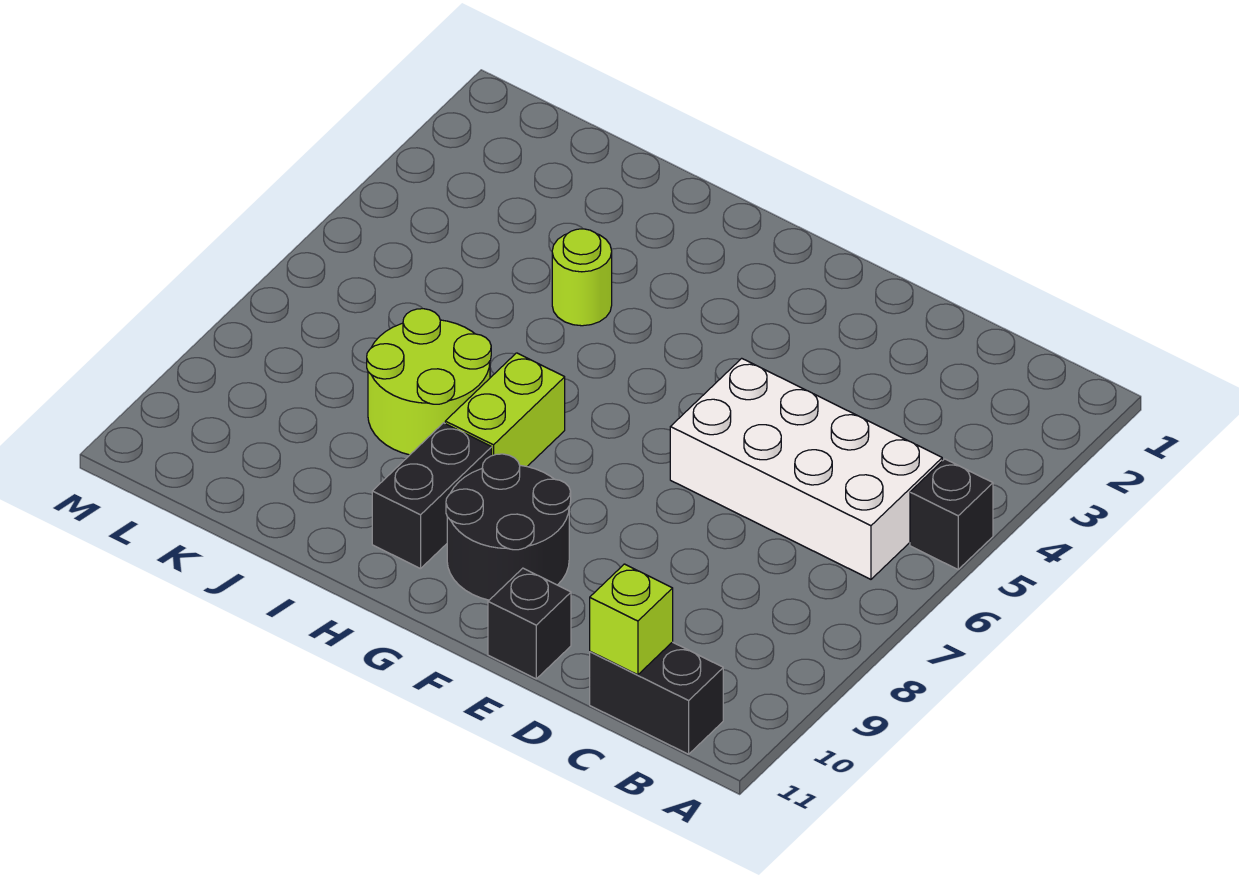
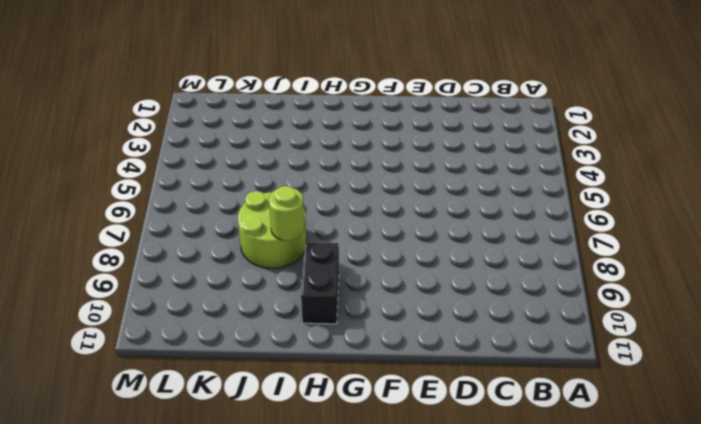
lime 1x1 round brick [269,186,304,241] -> lime 1x1 round brick moved to [552,229,612,326]
none -> black 1x1 brick [910,459,993,569]
none -> white 2x4 brick [670,358,942,579]

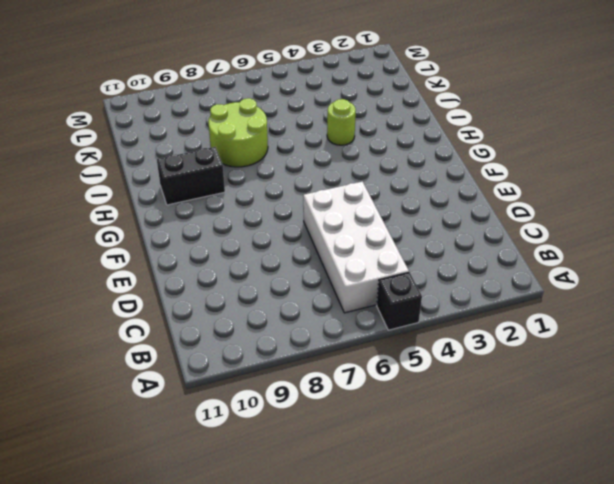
none -> black 1x2 brick [590,642,723,754]
none -> black 1x1 brick [488,568,571,679]

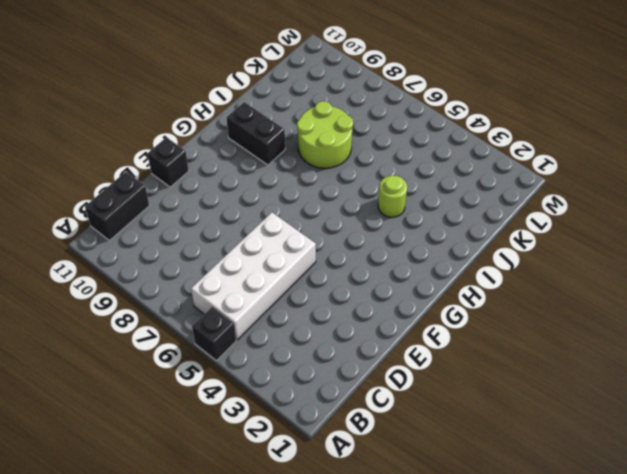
none -> black 2x2 round brick [446,454,571,600]
none -> lime 1x2 brick [445,353,565,466]

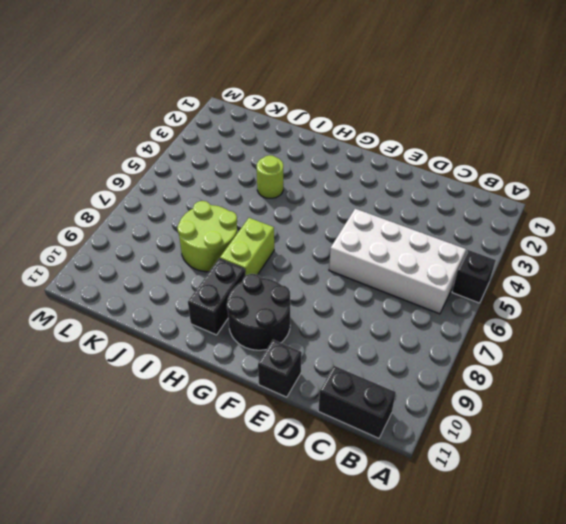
none -> lime 1x1 brick [590,564,673,675]

